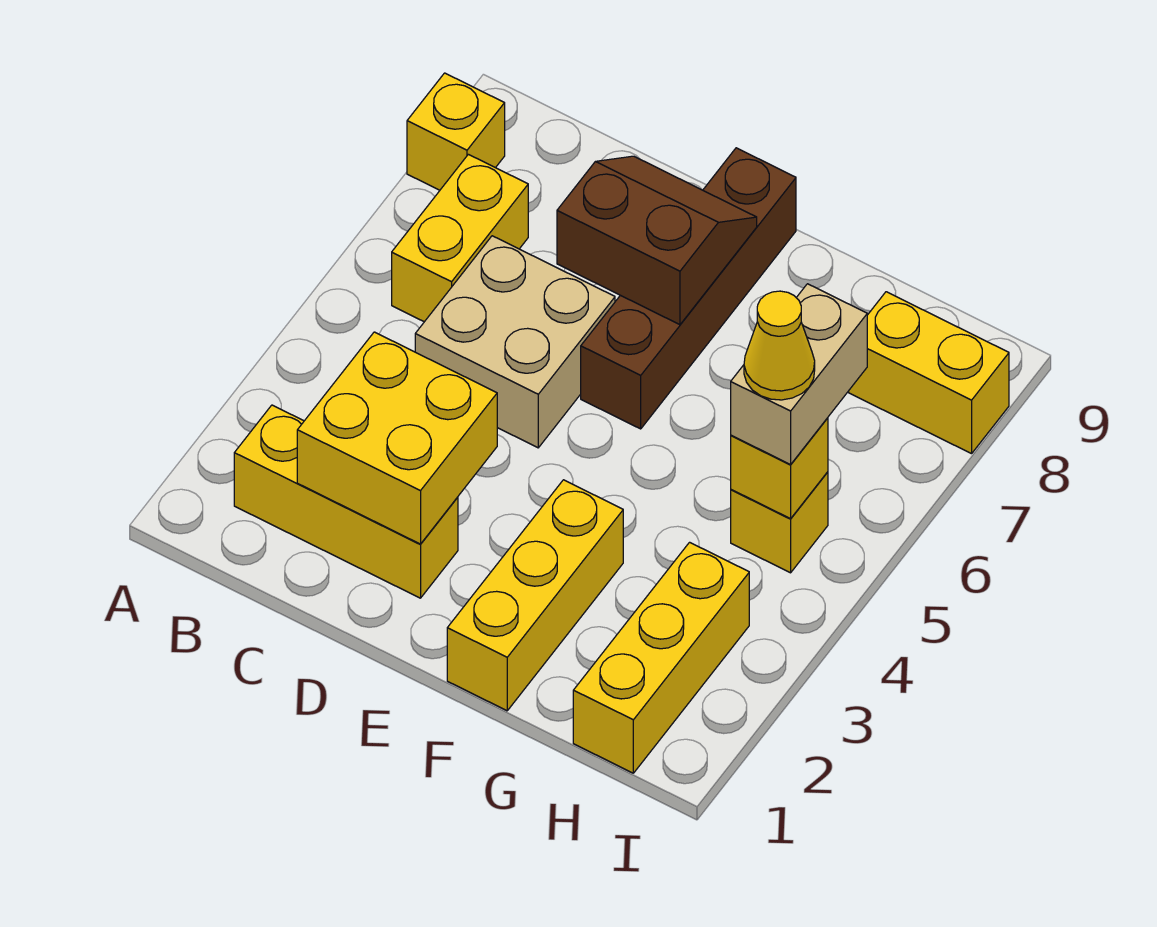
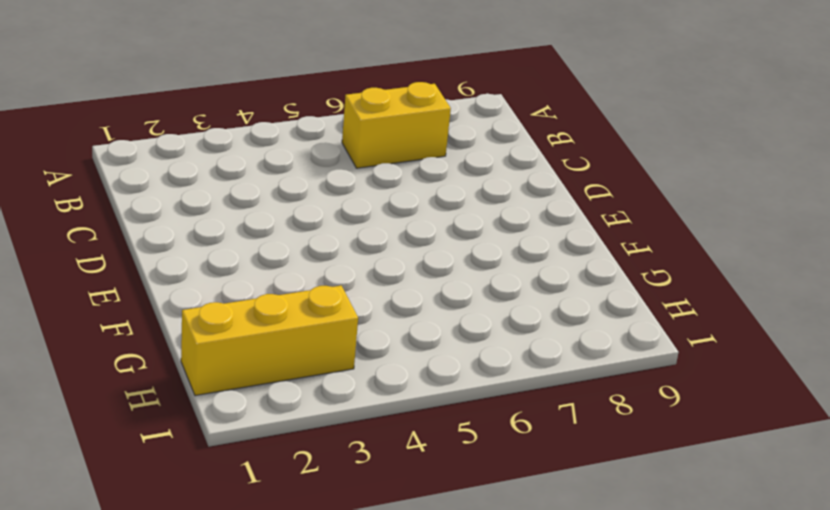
none -> yellow 1x1 brick [407,73,505,190]
none -> yellow 1x3 brick [234,405,458,598]
none -> tan 2x2 brick [415,236,615,448]

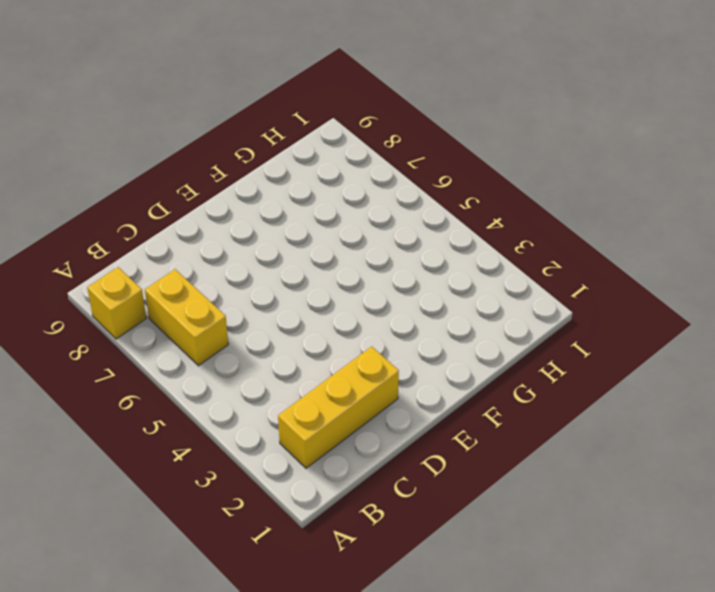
none -> tan 2x2 brick [415,236,615,448]
none -> brown 1x4 brick [581,148,796,429]
none -> yellow 1x3 brick [447,480,623,711]

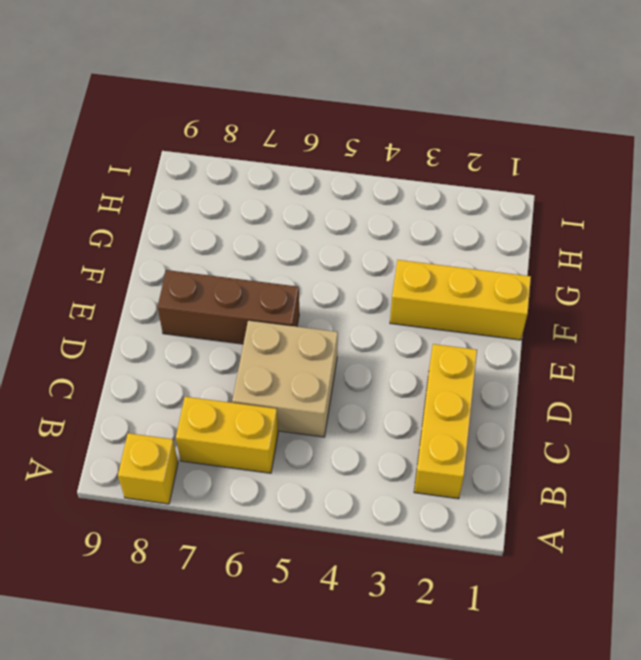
brown 1x3 brick [158,270,299,344] -> brown 1x4 brick [581,148,796,429]
none -> yellow 1x3 brick [573,542,749,773]
none -> yellow 1x1 brick [731,472,828,573]
none -> yellow 1x2 brick [849,292,1009,454]

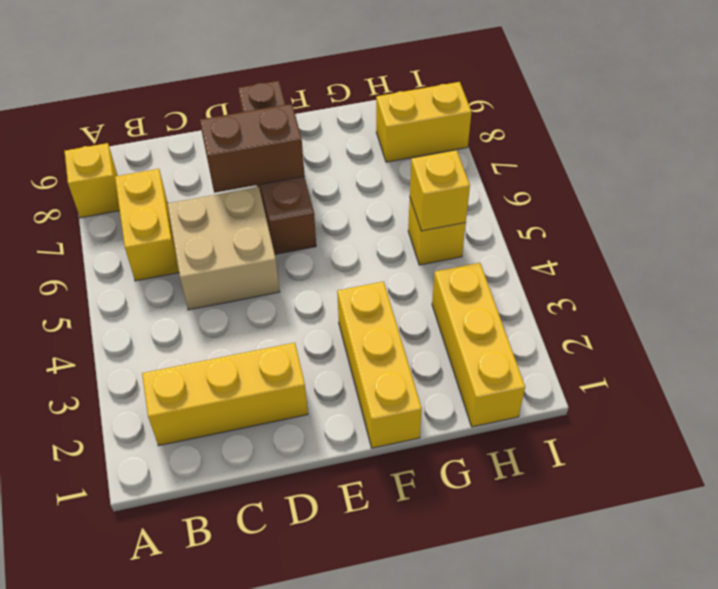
none -> yellow 2x2 brick [297,332,497,544]
none -> tan 1x2 brick [731,284,867,465]
none -> yellow 1x1 cone [744,291,815,400]

